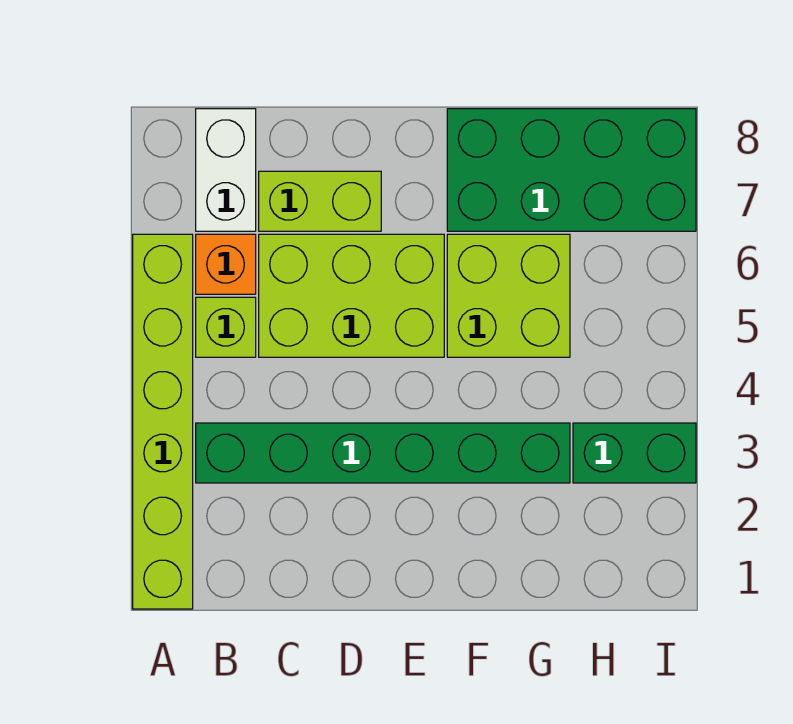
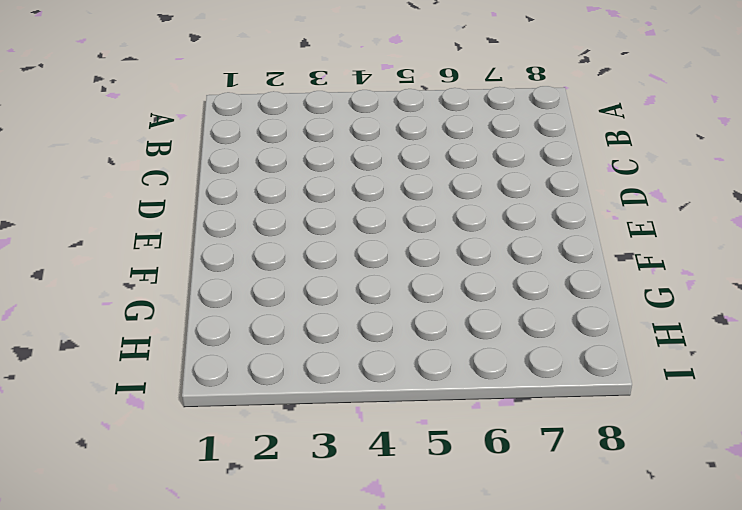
none -> lime 1x6 brick [133,234,193,609]
none -> green 1x6 brick [196,423,570,483]

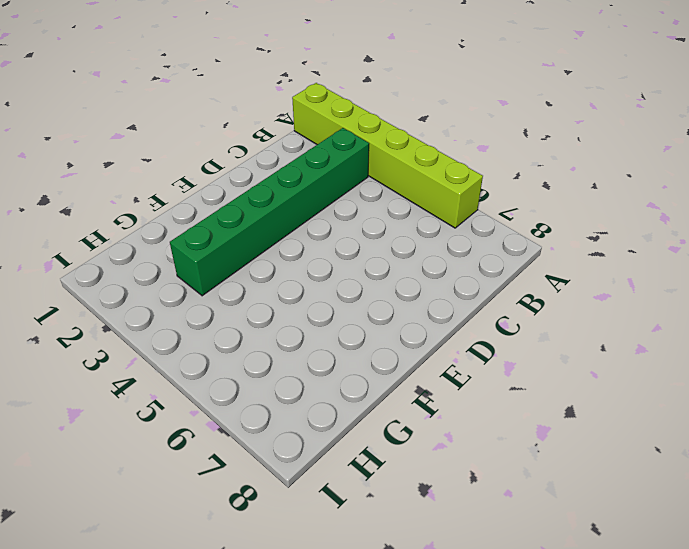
none -> lime 1x1 brick [196,297,256,357]
none -> orange 1x1 brick [196,234,256,294]

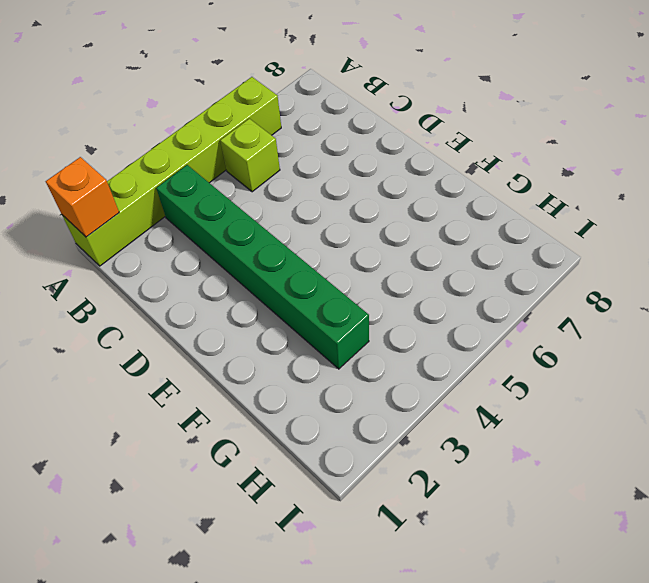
orange 1x1 brick [46,157,119,237] -> orange 1x1 brick moved to [196,234,256,294]
none -> white 1x2 brick [196,109,256,231]
none -> lime 2x3 brick [259,234,444,357]

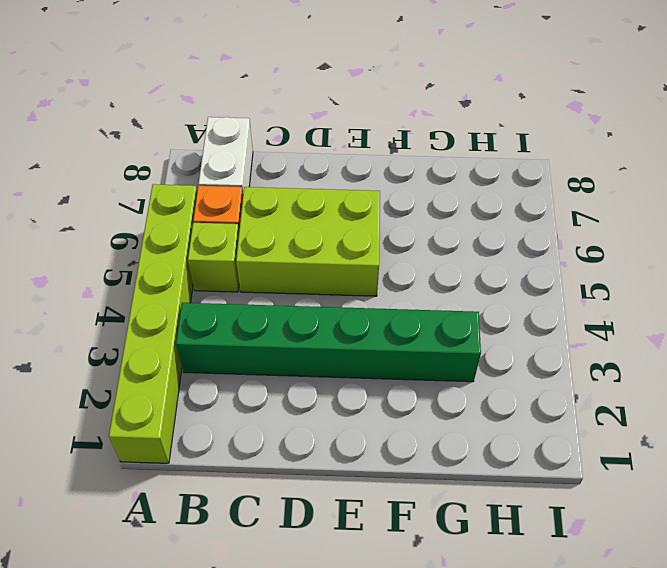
none -> lime 1x2 brick [259,171,381,231]
none -> lime 2x2 brick [447,234,570,357]

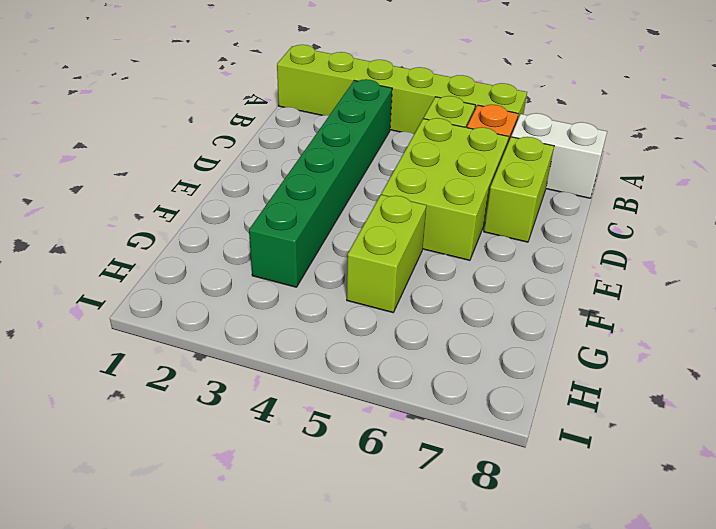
lime 1x2 brick [347,195,426,313] -> lime 2x2 brick [447,234,570,357]
none -> green 2x4 brick [447,109,696,231]
none -> green 1x2 brick [573,423,696,483]

